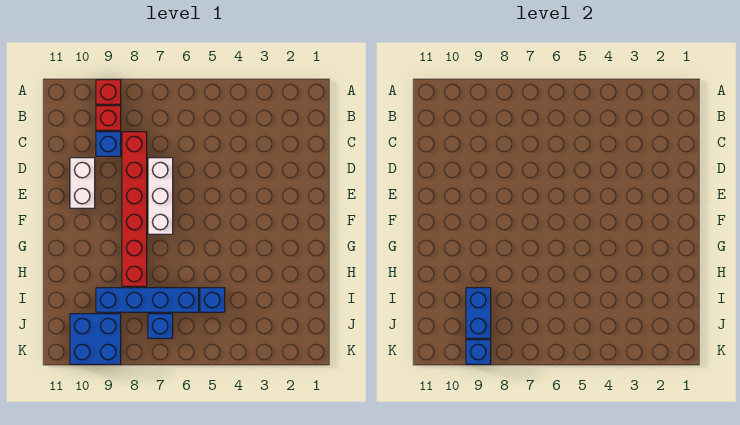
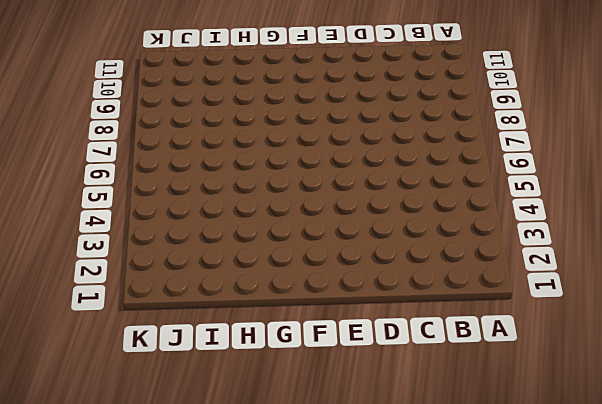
none -> red 1x1 brick [96,80,121,104]
none -> red 1x1 brick [96,106,121,130]
none -> red 1x6 brick [122,132,147,286]

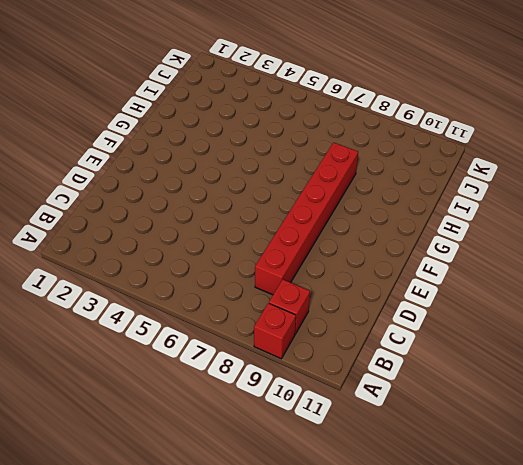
none -> blue 1x1 brick [96,132,121,156]
none -> white 1x3 brick [148,158,173,234]
none -> white 1x2 brick [70,158,95,208]

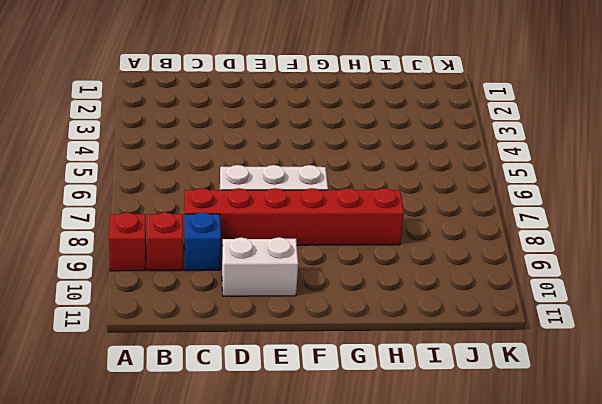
none -> blue 1x1 brick [200,288,225,312]
none -> blue 1x4 brick [96,288,199,312]
none -> blue 1x1 brick [148,314,173,338]

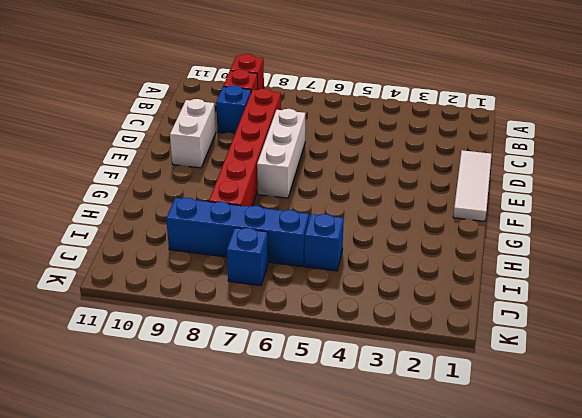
white 1x3 tile [453,150,492,221] -> none
none -> blue 2x2 brick [70,314,121,364]
none -> blue 1x2 brick [466,288,491,338]
none -> blue 1x1 brick [466,340,491,364]

